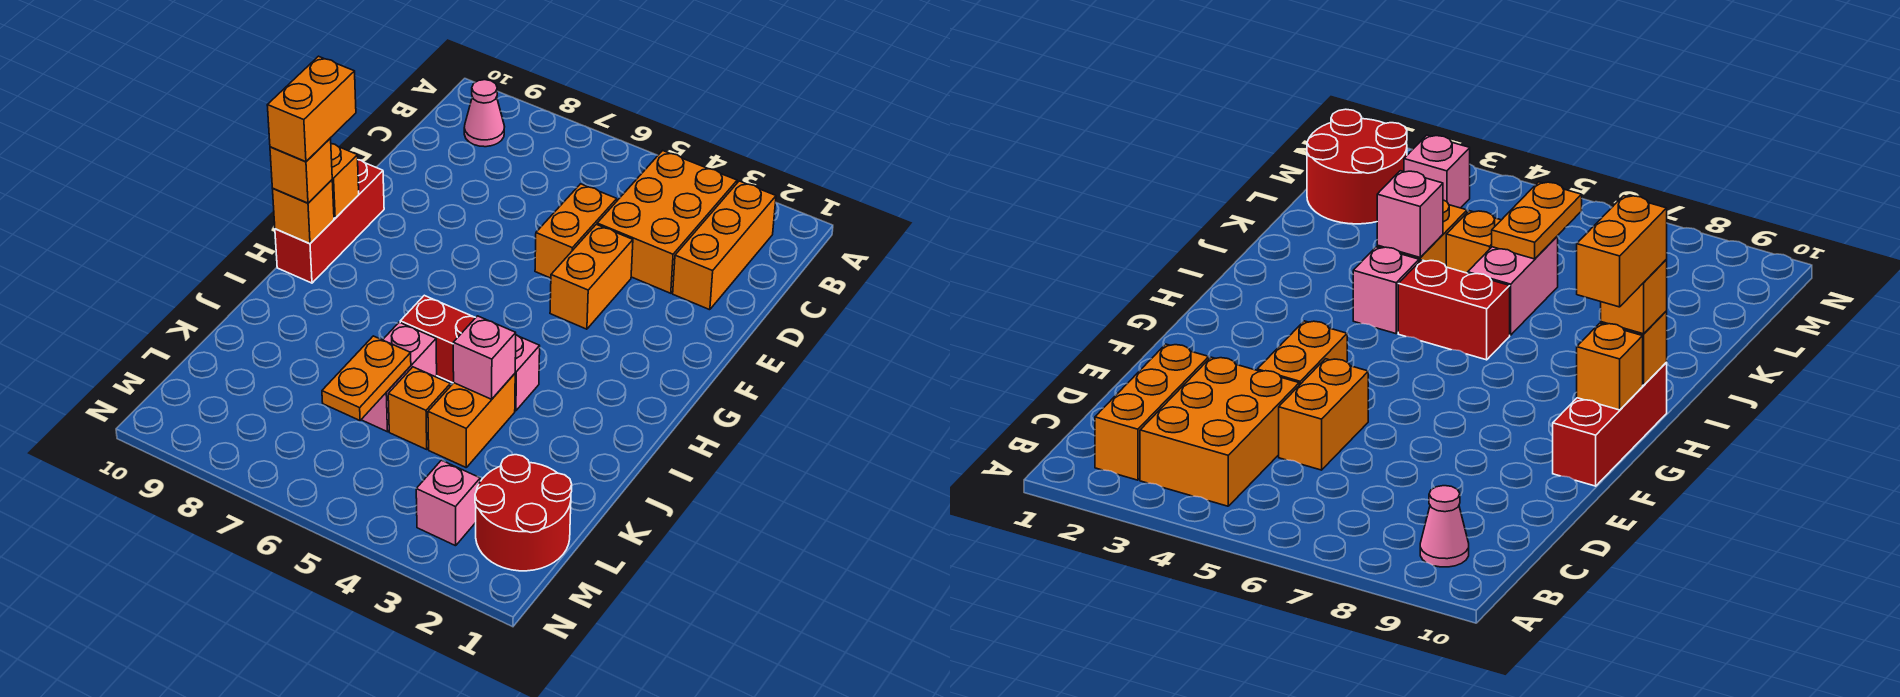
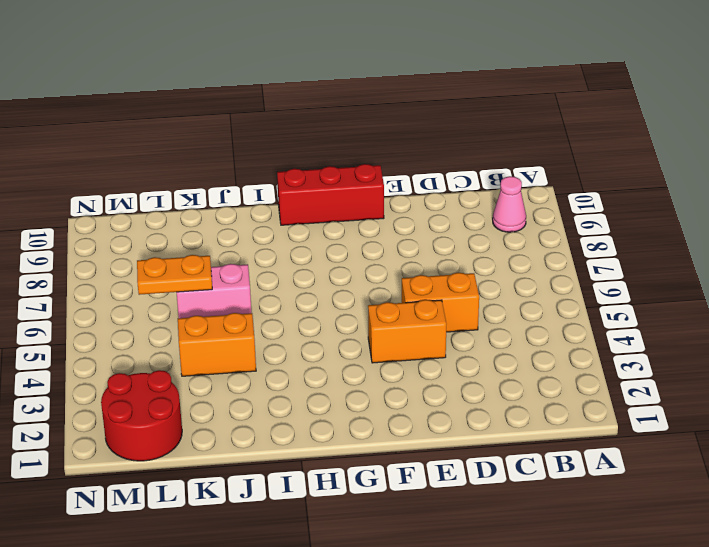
none -> orange 1x3 brick [673,181,776,310]
none -> orange 2x3 brick [597,151,737,293]
none -> pink 1x1 brick [515,335,540,411]

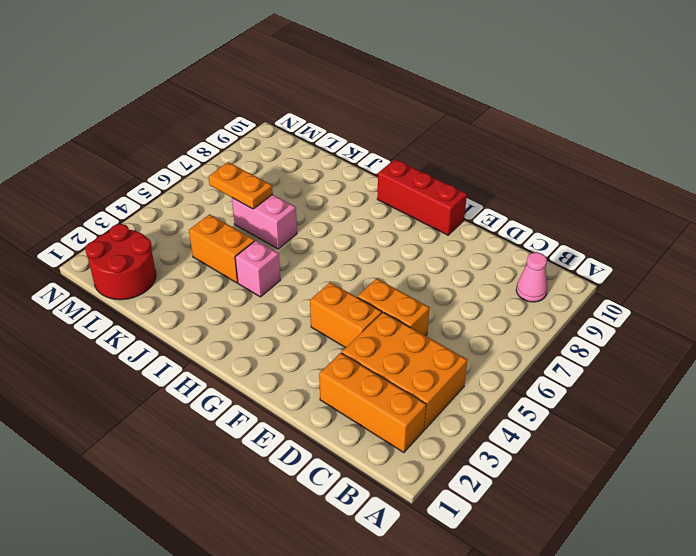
none -> red 1x2 brick [400,295,476,383]
none -> orange 1x1 brick [388,367,450,449]
none -> pink 1x1 brick [416,460,480,546]

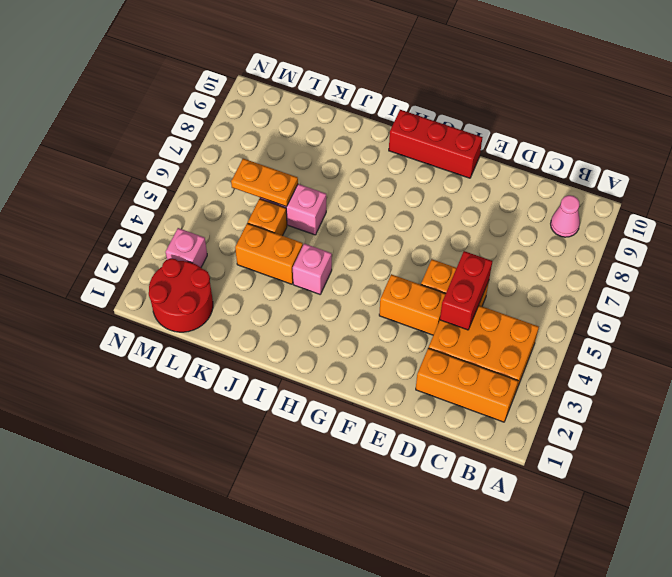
red 1x2 brick [440,251,492,330] -> red 1x2 brick moved to [400,295,476,383]
none -> orange 1x1 brick [331,144,359,218]
none -> orange 1x1 brick [273,180,334,244]
none -> pink 1x1 brick [453,316,516,399]

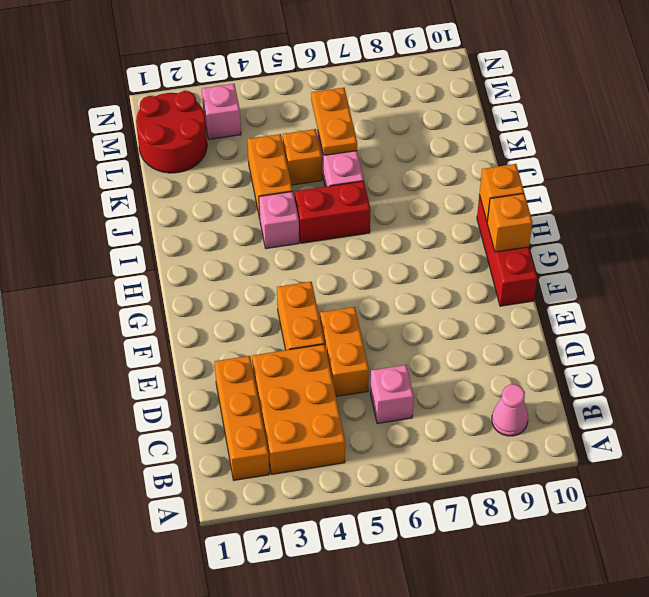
pink 1x1 brick [370,365,414,424] -> pink 1x1 brick moved to [453,316,516,399]
none -> orange 1x1 brick [270,138,332,203]
none -> orange 1x2 brick [267,56,356,162]

